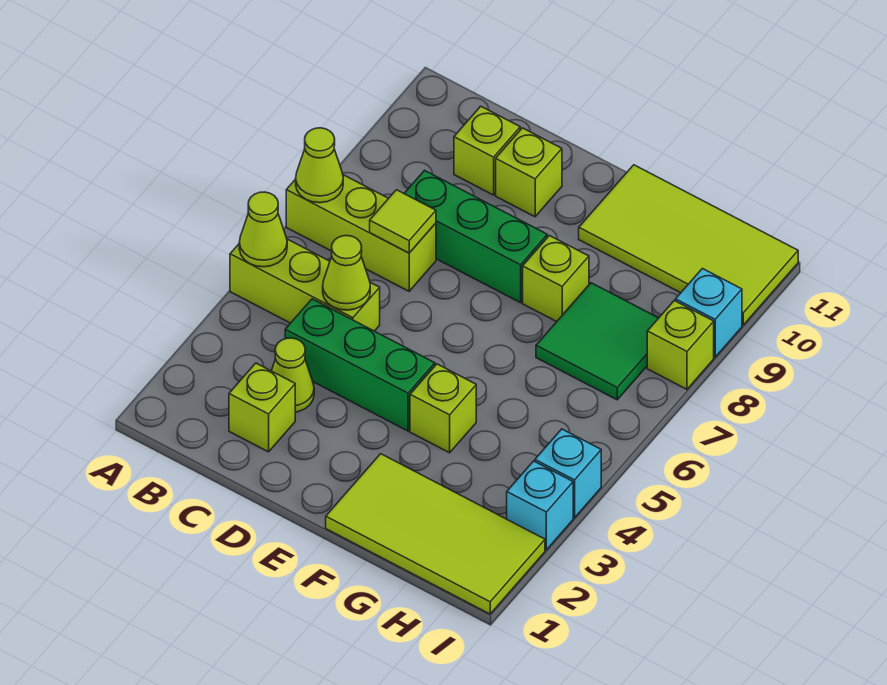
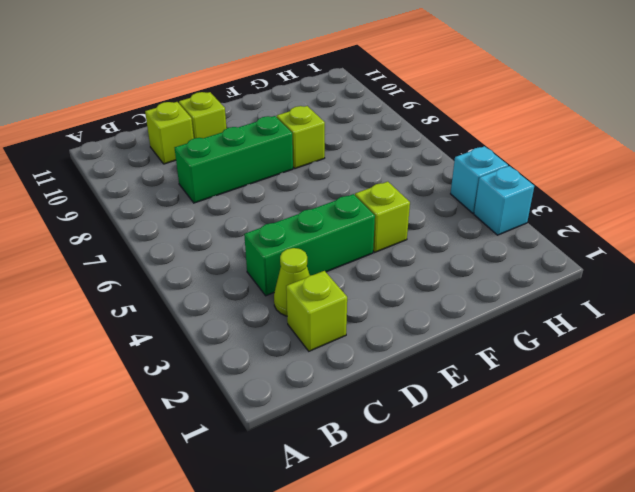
none -> lime 1x3 brick [230,239,380,331]
none -> lime 1x3 brick [286,175,436,291]
none -> lime 2x4 tile [326,454,545,614]

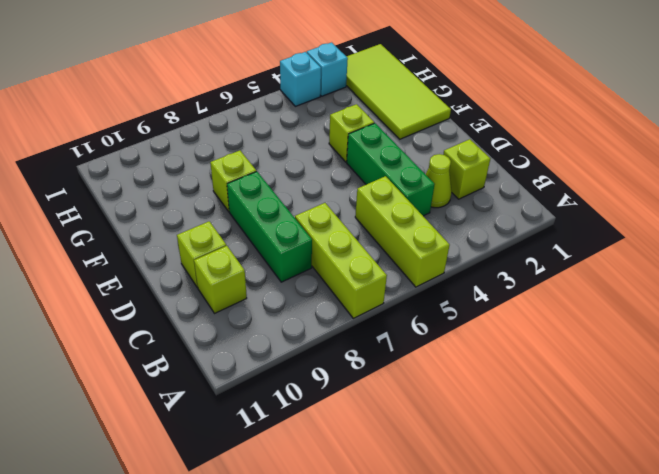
none -> lime 2x4 tile [579,165,798,325]
none -> green 2x2 tile [536,283,658,400]
none -> lime 1x1 brick [647,301,714,389]

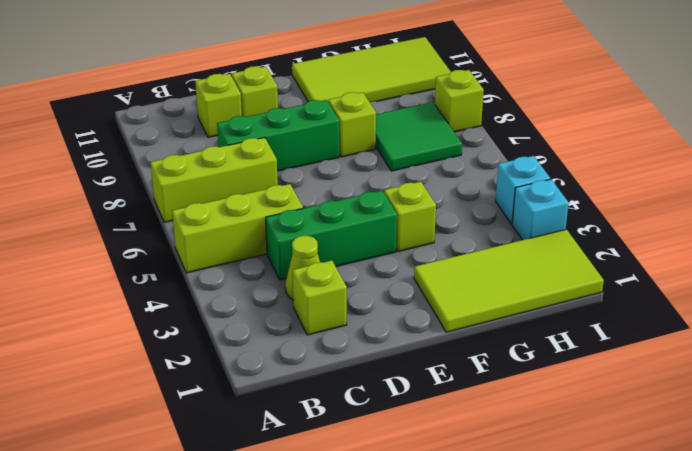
none -> cyan 1x1 brick [676,269,742,357]
none -> lime 1x1 cone [239,192,287,267]
none -> lime 1x1 cone [296,128,343,203]

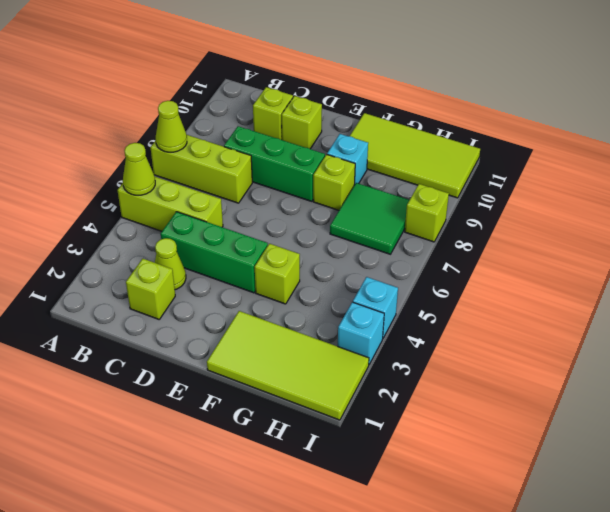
cyan 1x1 brick [327,134,368,185] -> cyan 1x1 brick moved to [676,269,742,357]
none -> lime 1x1 cone [323,236,370,310]
none -> lime 1x1 tile [370,190,436,253]

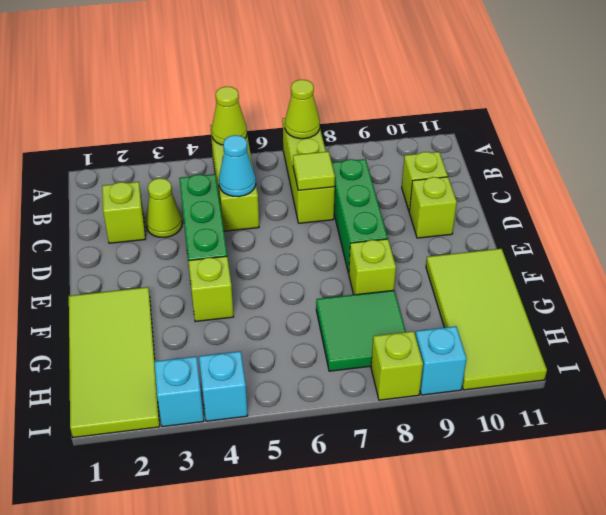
cyan 1x1 cone [219,135,256,197] -> lime 1x1 cone [323,236,370,310]

